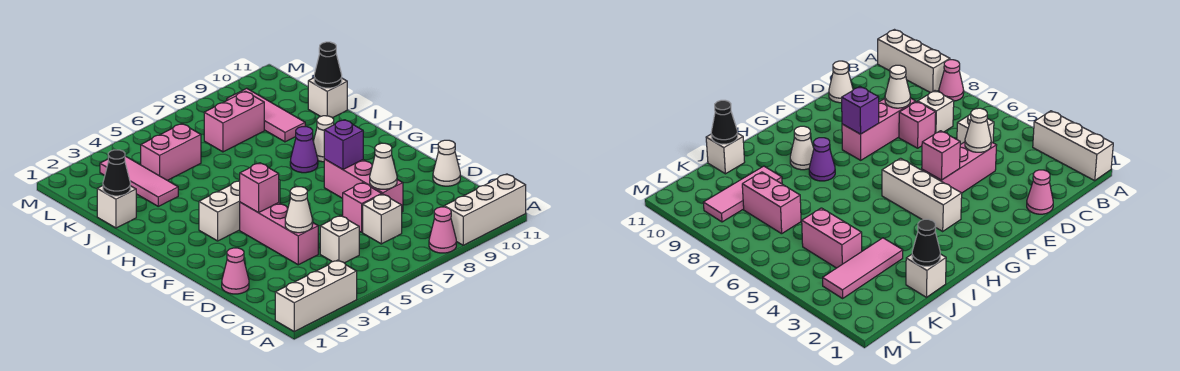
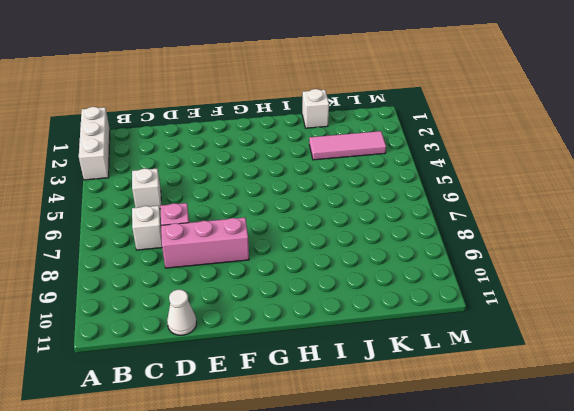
none -> pink 1x1 cone [429,207,456,253]
none -> white 1x3 brick [444,174,526,245]
none -> pink 1x1 cone [222,248,249,294]

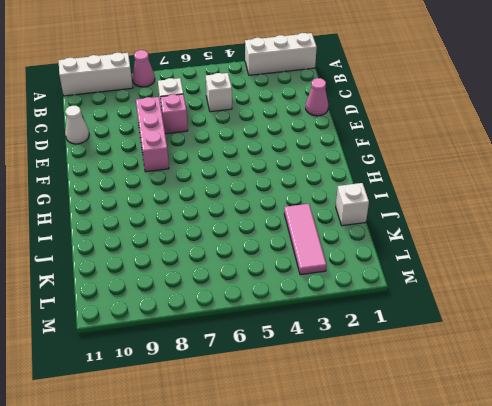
none -> pink 1x3 brick [240,202,318,265]
none -> white 1x3 brick [199,180,280,241]
none -> purple 1x1 cone [290,127,318,173]

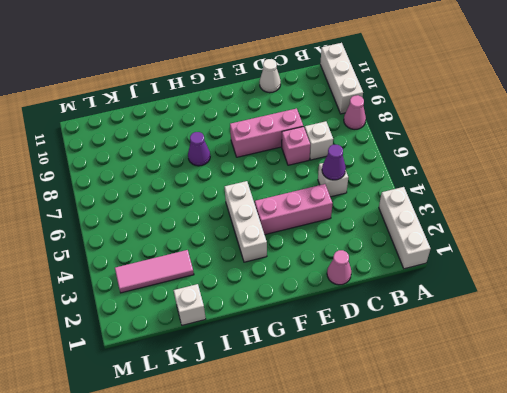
purple 1x1 cone [322,145,346,180] -> none
none -> white 1x1 cone [313,116,334,162]
none -> pink 1x3 tile [227,88,305,142]
none -> white 1x1 brick [308,78,347,118]

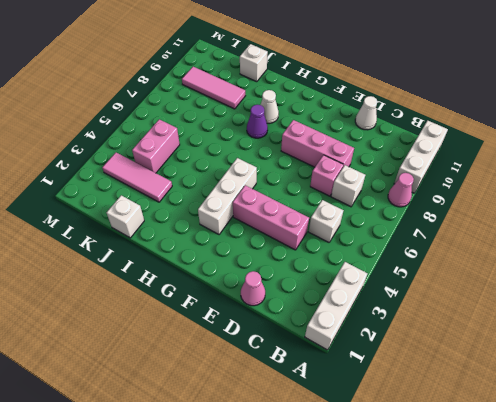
none -> pink 1x2 brick [204,91,264,152]
none -> white 1x1 cone [285,187,313,233]
none -> white 1x1 cone [370,143,397,189]

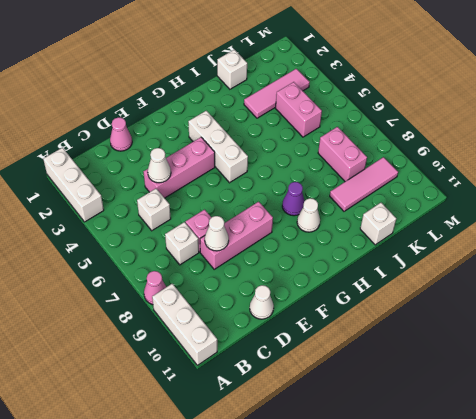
none -> pink 1x1 brick [240,163,279,213]
none -> purple 1x1 brick [324,120,363,169]
none -> black 1x1 cone [103,150,130,196]

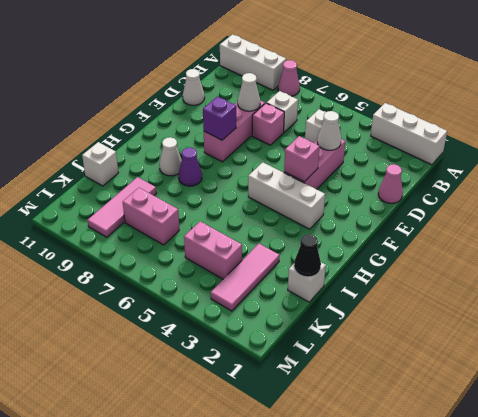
none -> black 1x1 cone [314,42,342,88]

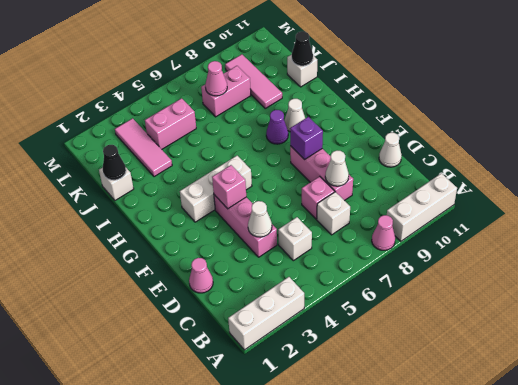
pink 1x1 cone [205,61,227,96] -> none

